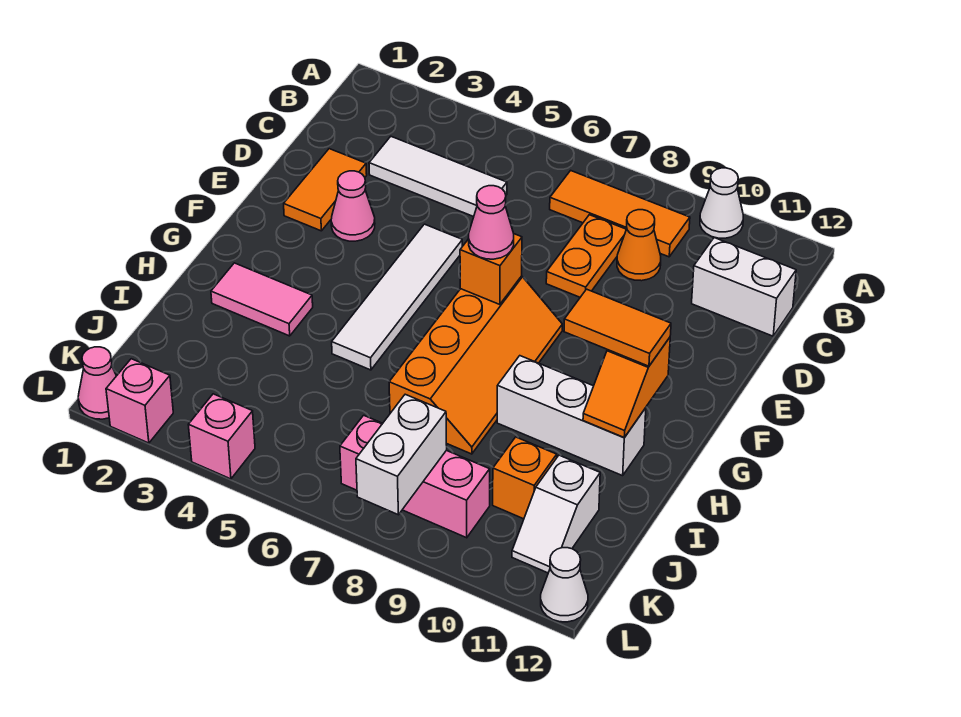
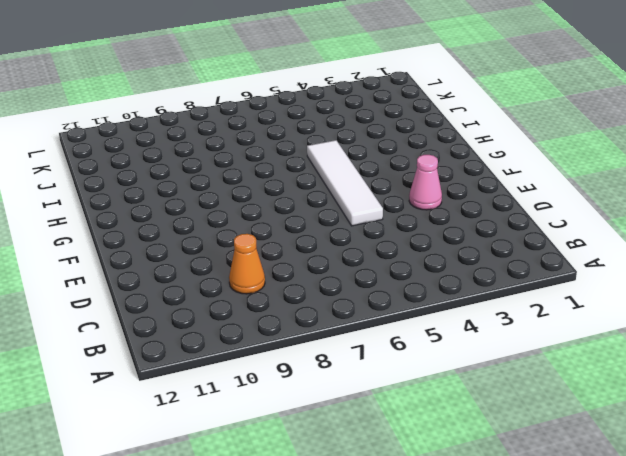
none -> white 1x1 cone [700,168,743,238]
none -> orange 1x3 tile [550,171,690,257]
none -> white 1x3 tile [369,137,507,217]

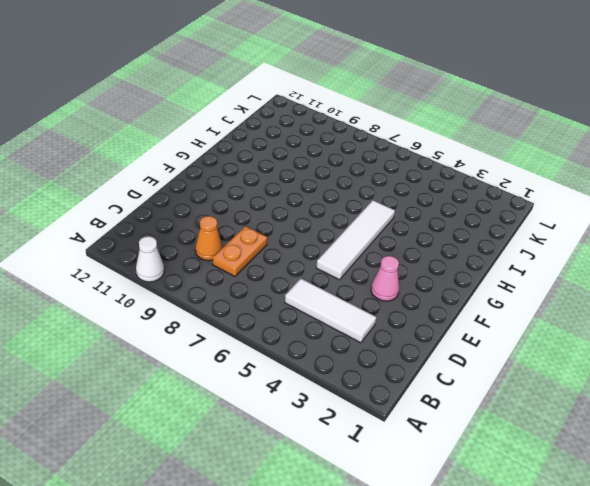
none -> orange 1x3 tile [550,171,690,257]
none -> white 1x2 brick [692,238,796,336]
none -> orange 1x2 tile [284,149,367,231]

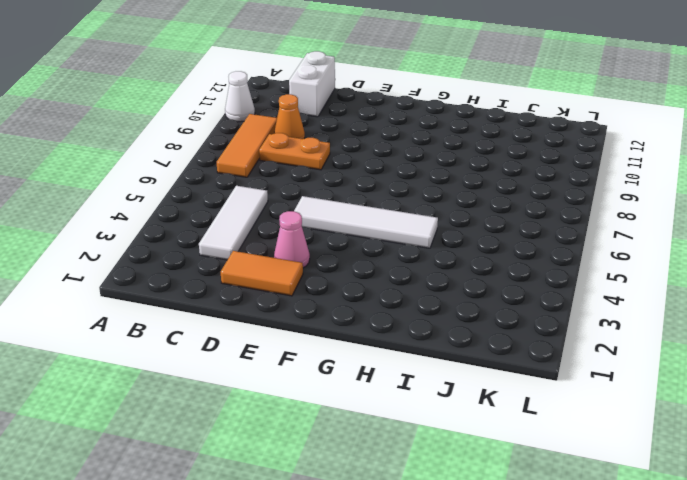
none -> orange 2x4 slope [389,276,562,454]
none -> pink 1x2 tile [211,263,313,336]
none -> white 1x3 brick [497,356,646,476]

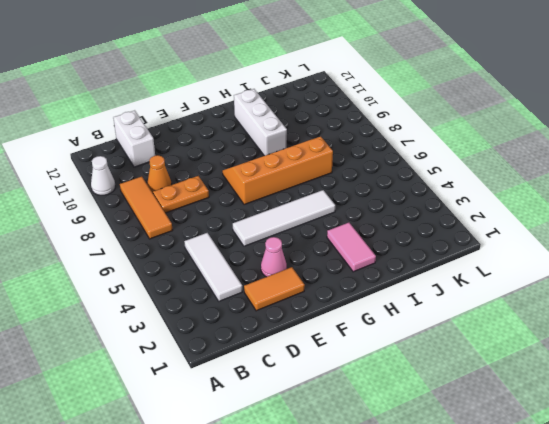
none -> orange 1x1 brick [493,437,557,519]
none -> white 1x2 slope [512,455,600,573]
none -> pink 1x3 brick [340,415,490,538]

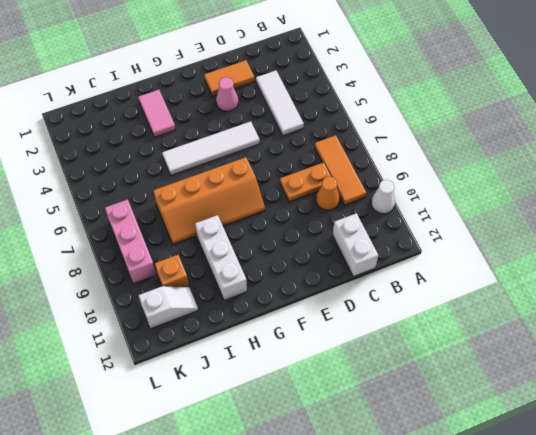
white 1x2 slope [138,286,198,329] -> white 1x2 slope turned to [512,455,600,573]
none -> pink 1x1 cone [78,347,116,419]
none -> pink 1x1 brick [106,359,173,443]
none -> pink 1x1 brick [188,394,255,479]

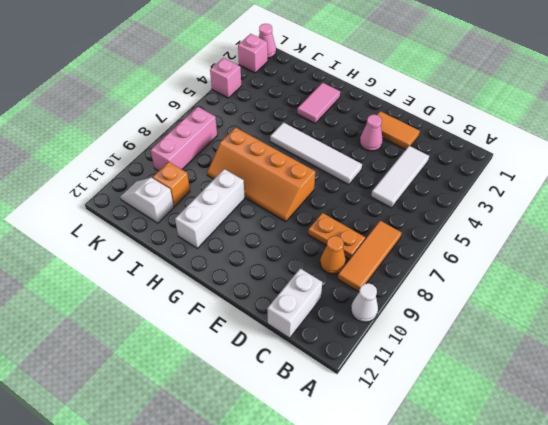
none -> white 1x1 cone [541,548,588,622]
none -> orange 1x1 brick [460,234,522,305]
none -> orange 1x2 slope [583,338,670,438]

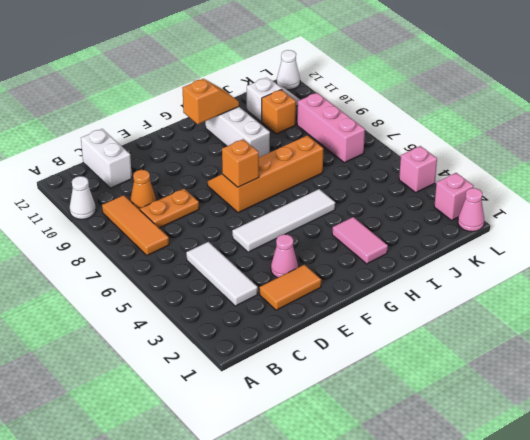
none -> white 1x2 brick [356,394,447,515]
none -> pink 1x1 cone [468,186,514,259]
none -> orange 1x2 tile [564,289,671,366]

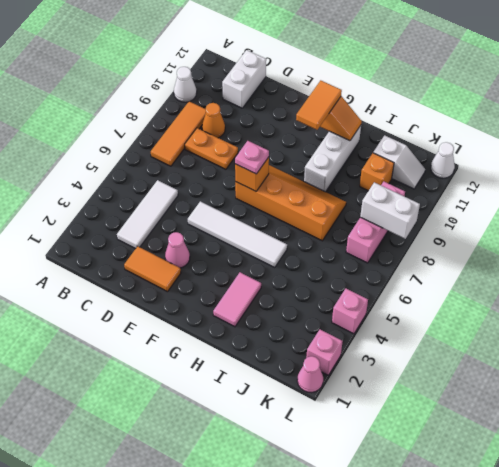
pink 1x1 plate [235,141,269,174] -> pink 1x1 cone [468,186,514,259]

